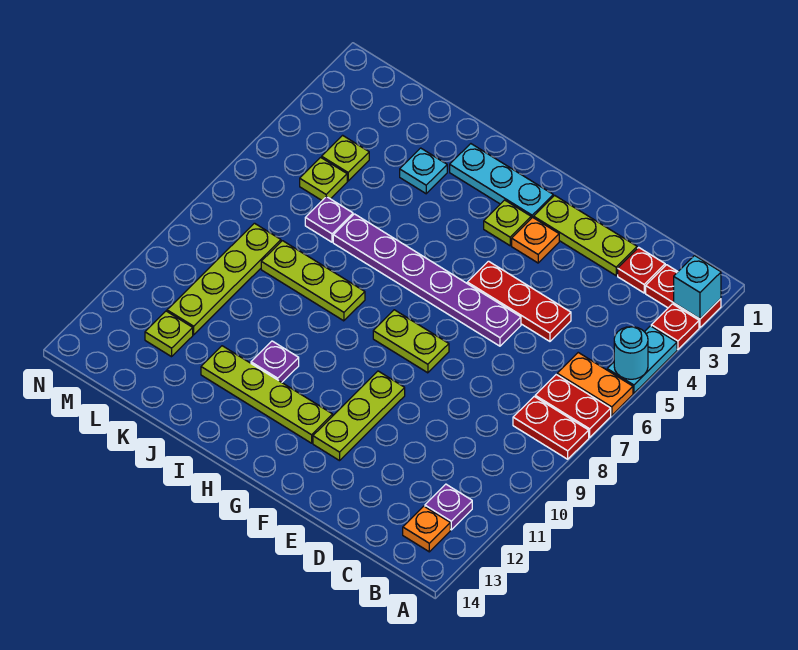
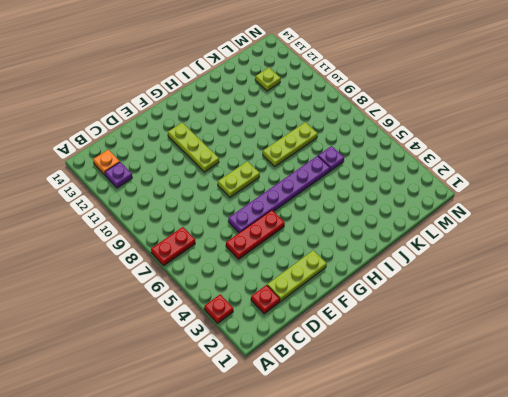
none -> red 1x2 plate [646,265,721,327]
none -> cyan 1x2 plate [607,326,677,393]
none -> orange 1x2 plate [557,353,633,415]

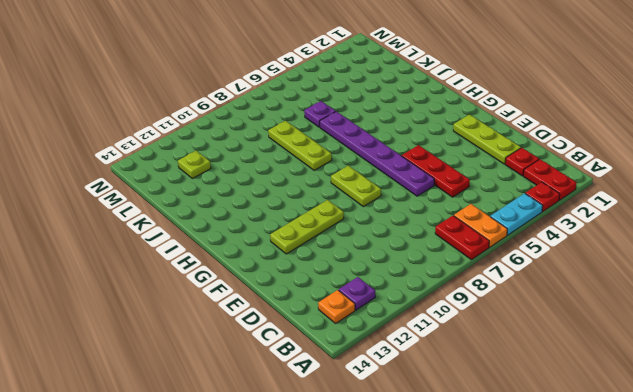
none -> red 1x2 plate [513,397,589,459]
none -> orange 1x1 plate [512,217,559,263]
none -> cyan 1x3 plate [450,144,553,218]

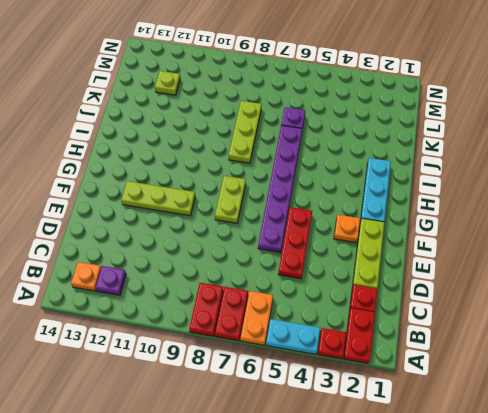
none -> lime 1x1 plate [484,200,531,246]
none -> lime 1x4 plate [201,346,333,443]
none -> purple 1x1 plate [251,341,299,382]

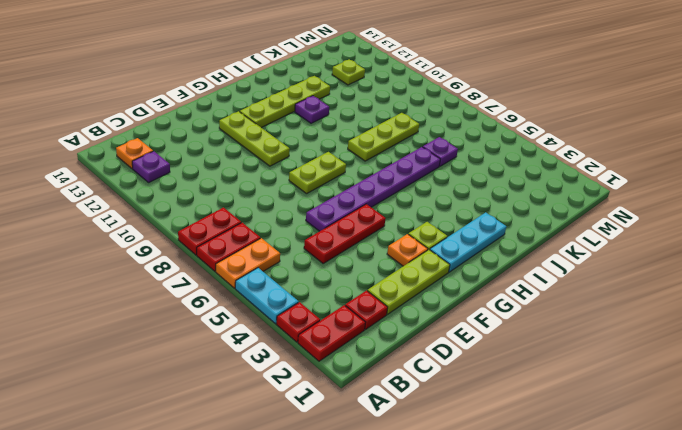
none -> cyan 1x1 plate [400,148,447,194]
none -> lime 1x1 plate [322,135,369,181]
none -> lime 1x1 plate [300,157,347,200]

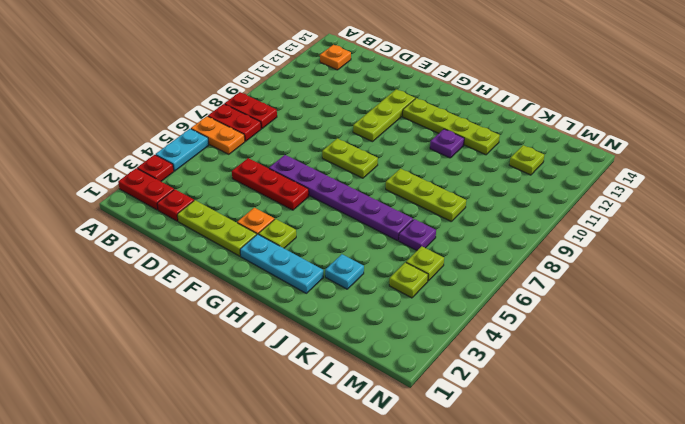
none -> purple 1x1 plate [425,484,472,530]
none -> lime 1x4 plate [167,223,281,335]
none -> cyan 1x1 brick [674,256,721,319]

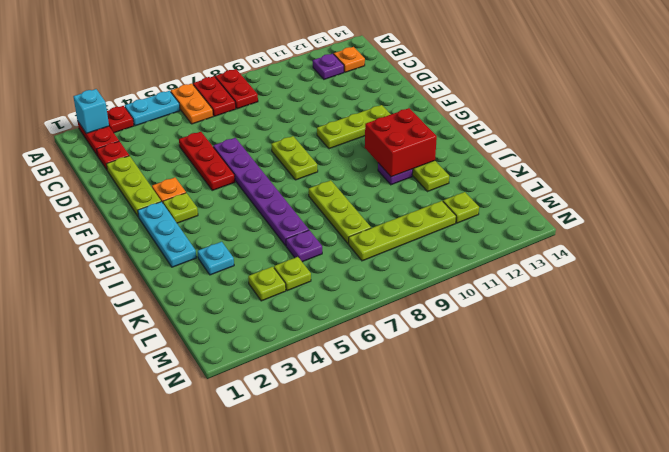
red 2x2 brick [365,108,437,177] -> none
none -> cyan 1x1 round brick [614,327,648,379]

